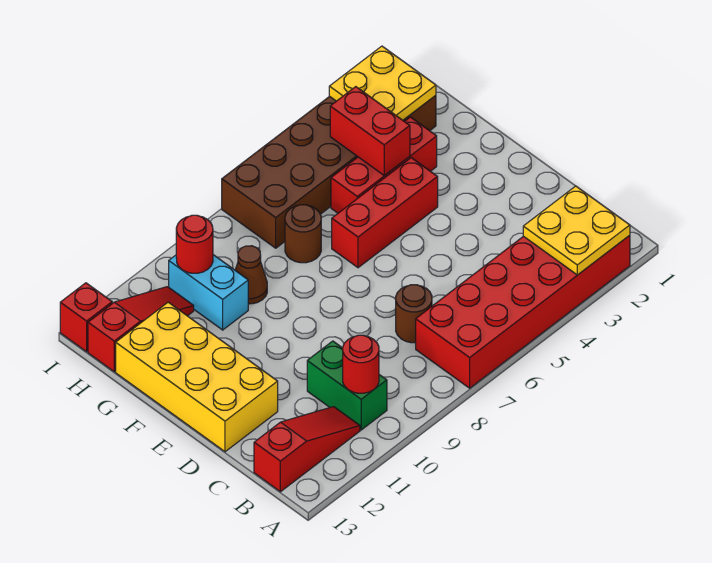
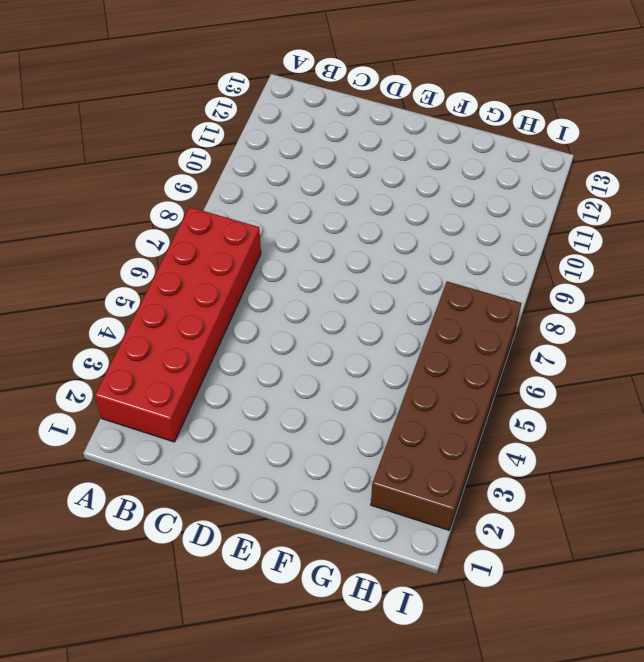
none -> green 1x2 brick [307,341,387,430]
none -> red 1x3 slope [254,407,360,492]
none -> brown 1x1 round brick [396,285,432,343]

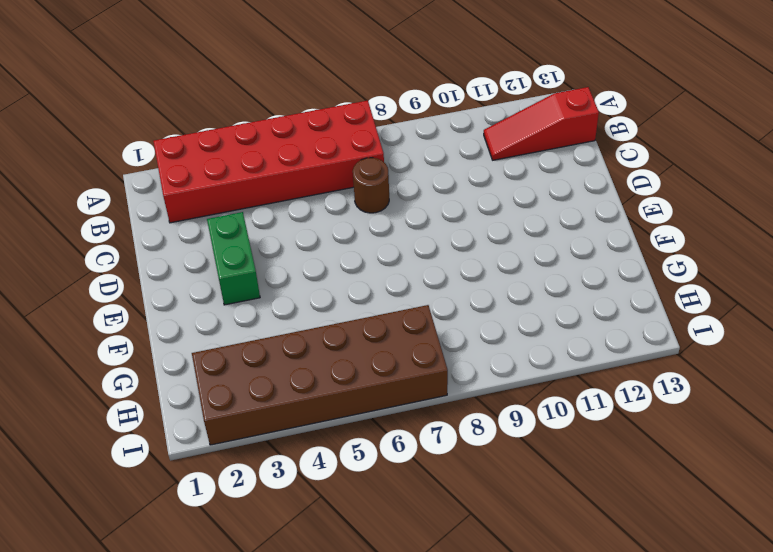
green 1x2 brick [207,212,260,305] -> green 1x2 brick moved to [307,341,387,430]
none -> yellow 2x4 brick [116,302,278,452]
none -> red 1x3 brick [332,158,438,268]
none -> red 1x3 brick [331,117,437,213]

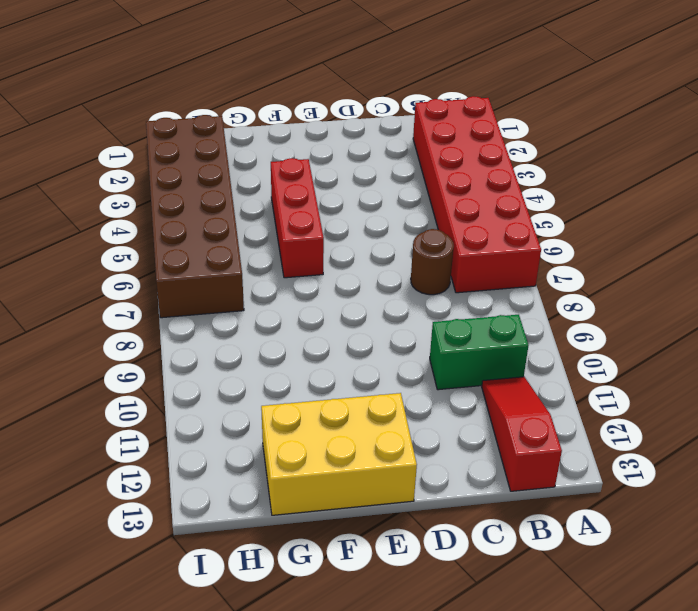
yellow 2x3 brick [261,393,417,515] -> yellow 2x4 brick [116,302,278,452]
none -> red 1x3 brick [331,117,437,213]
none -> brown 1x1 round brick [285,205,321,263]
none -> brown 1x1 cone [235,246,267,304]

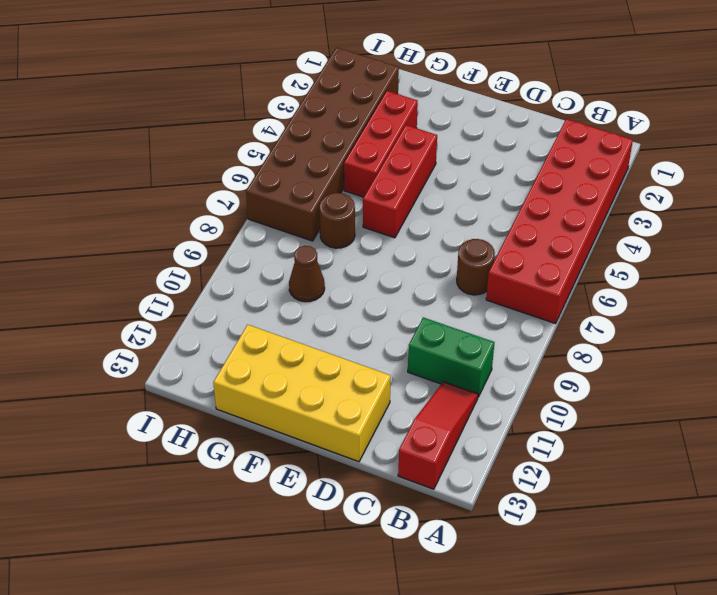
none -> cyan 1x2 brick [169,255,248,330]
none -> red 1x3 slope [88,287,194,372]
none -> red 1x1 brick [60,283,112,352]

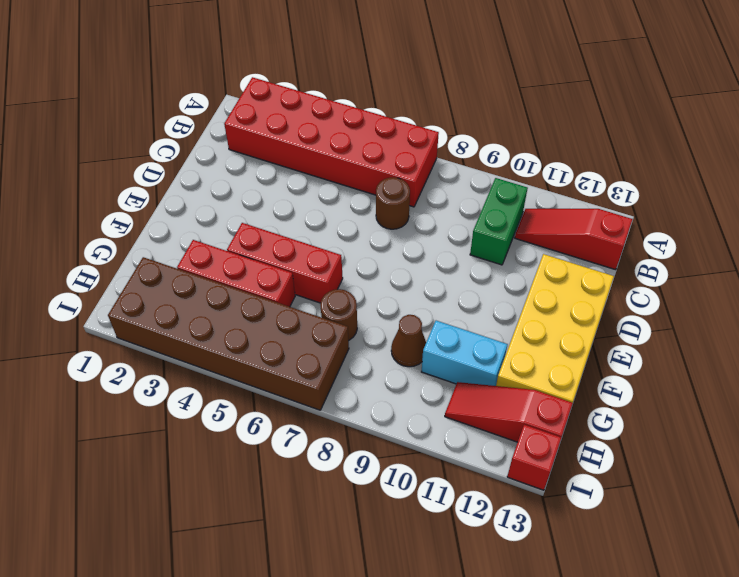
cyan 1x2 brick [422,321,508,386] -> cyan 1x2 brick turned to [169,255,248,330]
none -> yellow 2x2 plate [523,186,630,275]
none -> red 1x1 round brick [343,335,379,393]
none -> red 1x2 brick [330,87,410,176]

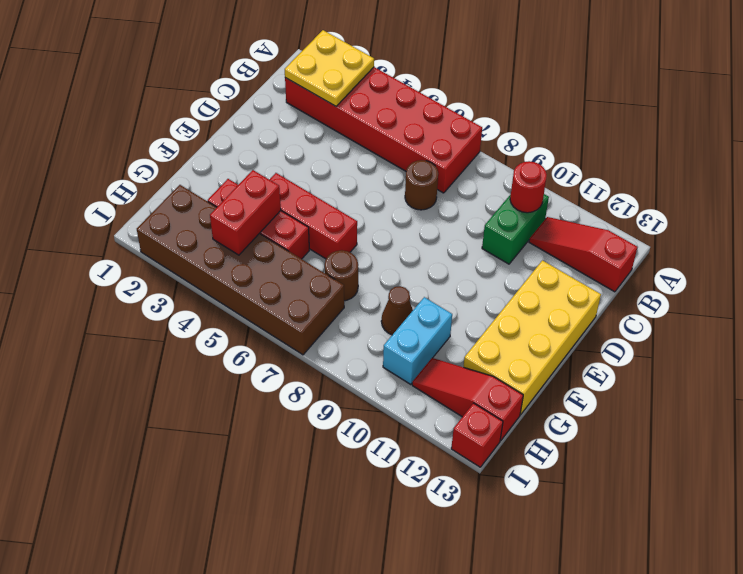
none -> yellow 2x2 plate [329,46,436,120]
none -> red 1x1 round brick [176,215,213,273]

